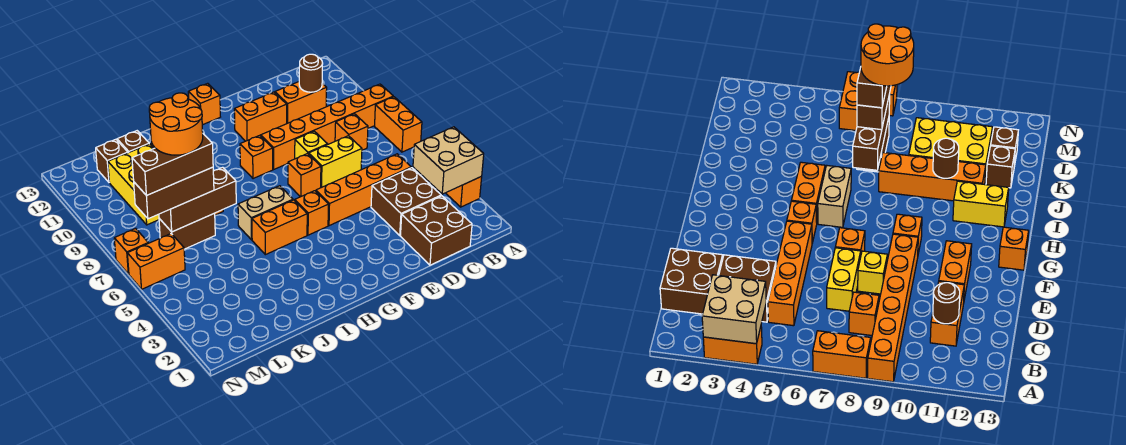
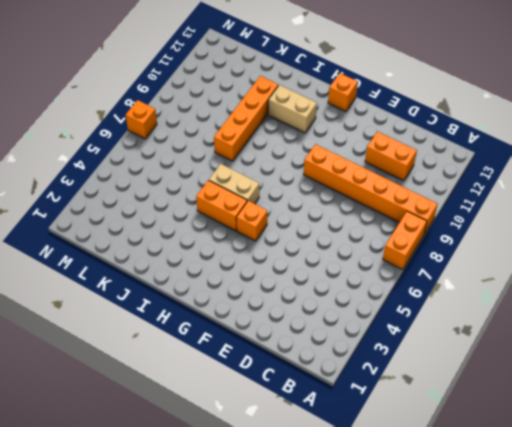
tan 1x2 brick [268,85,317,133] -> yellow 1x2 brick [953,181,1009,227]
none -> orange 1x2 brick [446,176,482,207]
none -> brown 2x2 brick [400,196,472,265]
none -> brown 2x2 brick [371,168,441,235]
none -> orange 1x4 brick [316,154,411,226]

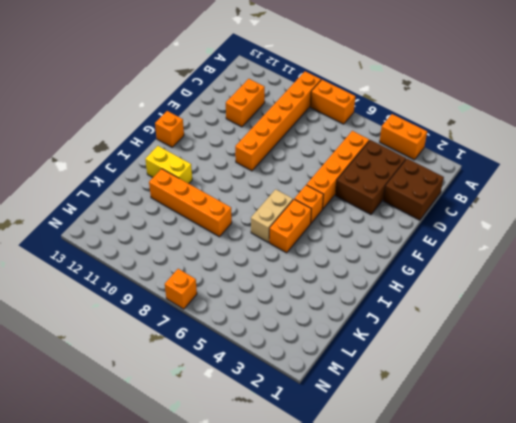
brown 2x3 brick [335,140,406,215] -> brown 2x2 brick [371,168,441,235]
none -> orange 1x1 brick [335,114,368,150]
none -> yellow 1x2 brick [309,136,362,188]
none -> yellow 1x1 brick [295,131,328,159]
none -> orange 1x2 brick [234,92,287,141]

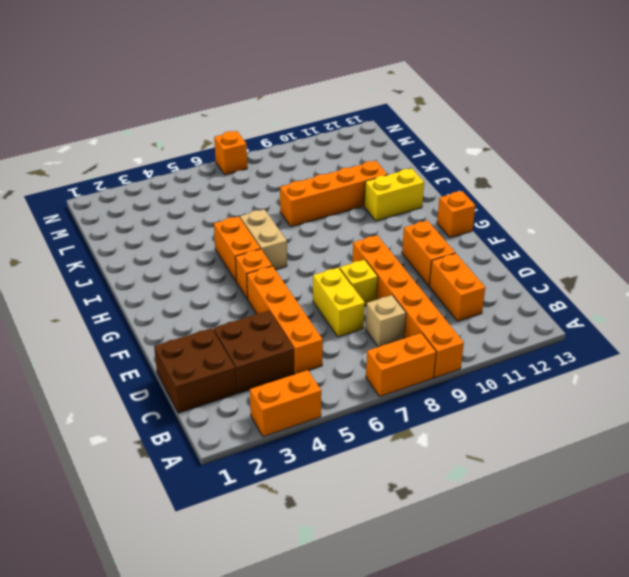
tan 1x1 brick [365,295,406,347] -> orange 1x1 brick [335,114,368,150]
none -> orange 1x1 brick [288,154,321,197]
none -> orange 1x1 brick [240,135,273,179]
none -> brown 1x2 brick [159,213,215,249]
none -> yellow 2x3 brick [108,144,159,225]

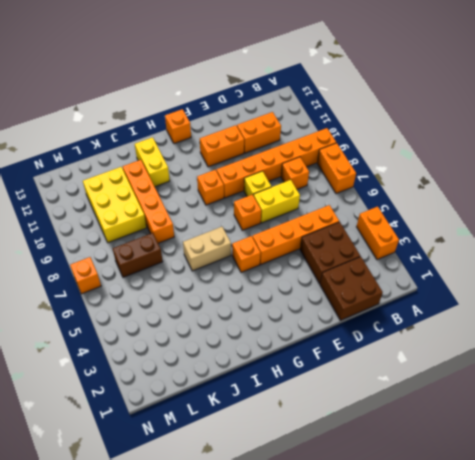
none -> orange 1x2 brick [252,200,307,255]
none -> brown 1x1 brick [117,131,149,153]
none -> brown 1x1 brick [96,139,128,182]
none -> orange 1x2 brick [127,234,185,289]

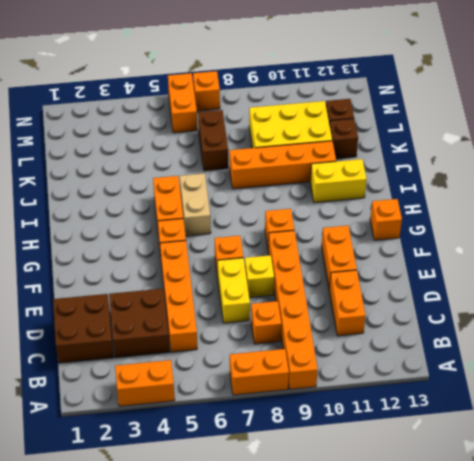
none -> tan 2x2 brick [413,127,484,194]
none -> brown 1x1 round brick [299,54,323,92]
none -> brown 1x3 brick [159,167,236,232]
none -> brown 1x1 round brick [933,138,959,178]

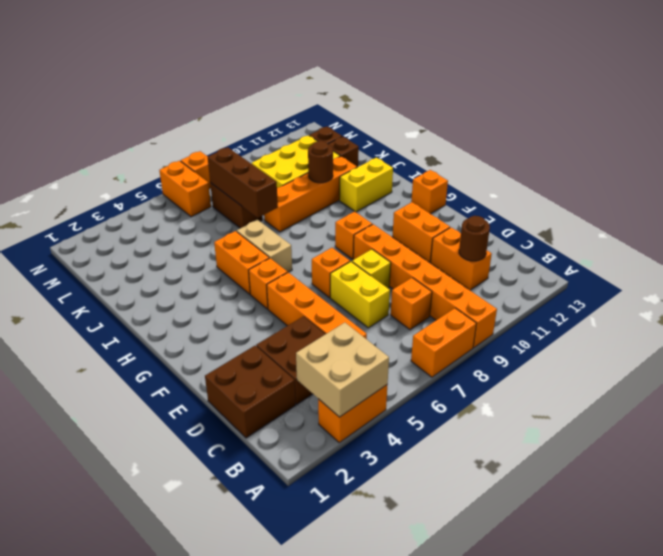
none -> brown 1x3 brick [134,167,214,219]
none -> brown 1x3 brick [132,134,213,196]
none -> orange 2x2 round brick [149,93,203,155]

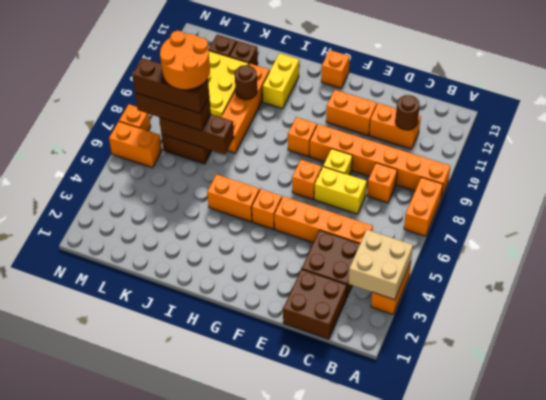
none -> tan 1x2 brick [238,186,293,240]

